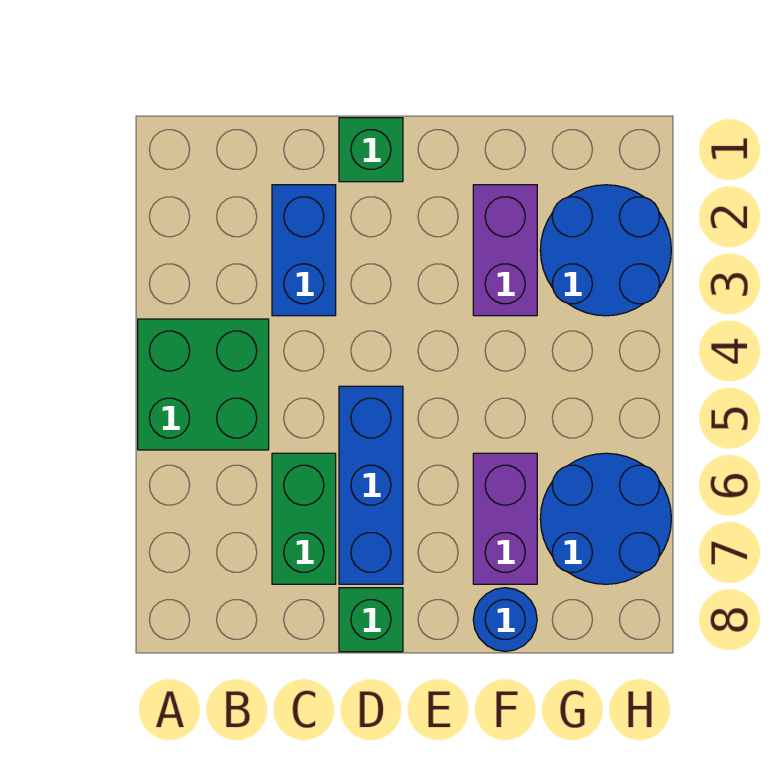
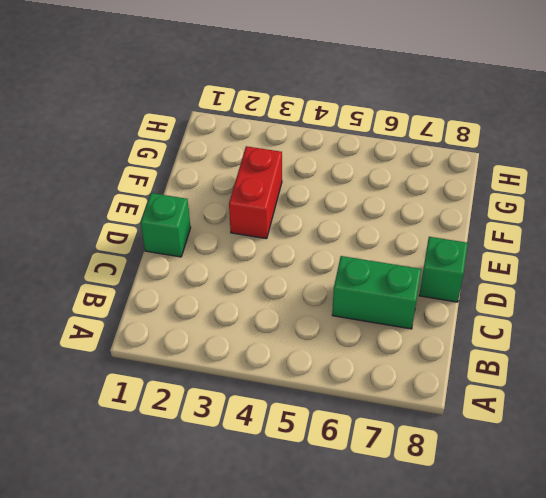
red 1x2 brick [229,146,282,239] -> purple 1x2 brick [473,185,537,316]
none -> green 2x2 brick [138,319,269,450]
none -> blue 1x2 brick [272,185,336,316]

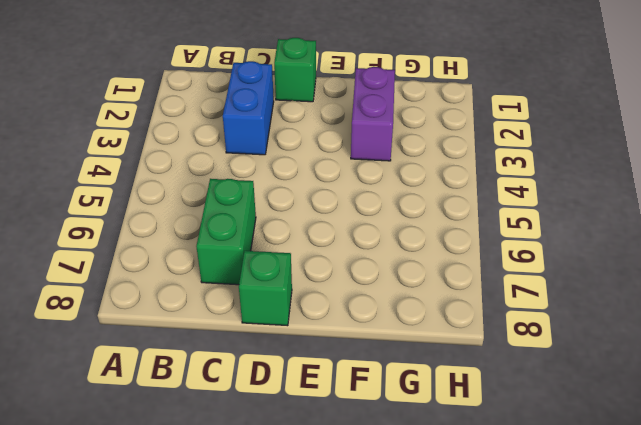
none -> green 2x2 brick [138,319,269,450]
none -> blue 1x3 brick [339,386,403,584]

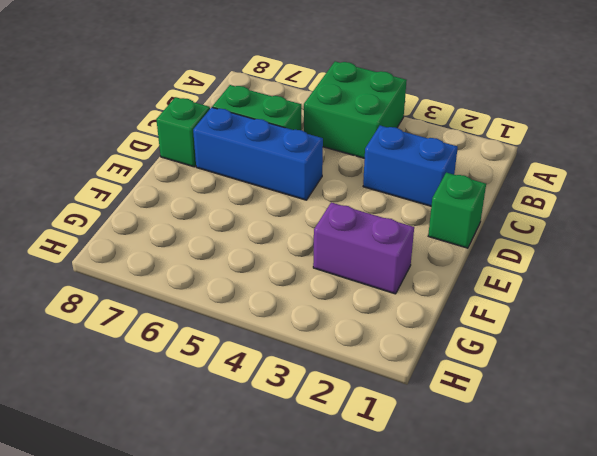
none -> purple 1x2 brick [473,453,537,584]
none -> blue 1x1 round brick [473,588,537,651]

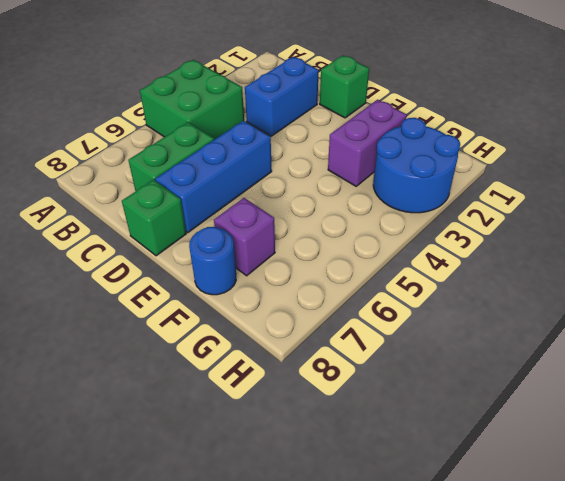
purple 1x1 brick [214,198,275,276] -> purple 1x2 brick [473,453,537,584]
none -> blue 2x2 round brick [540,453,671,584]

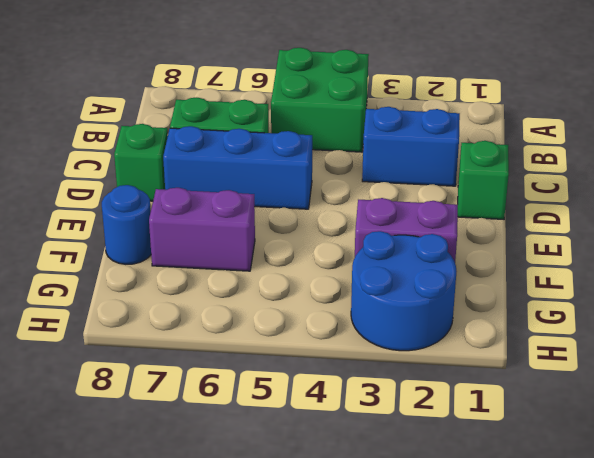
none -> blue 2x2 round brick [540,453,671,584]

